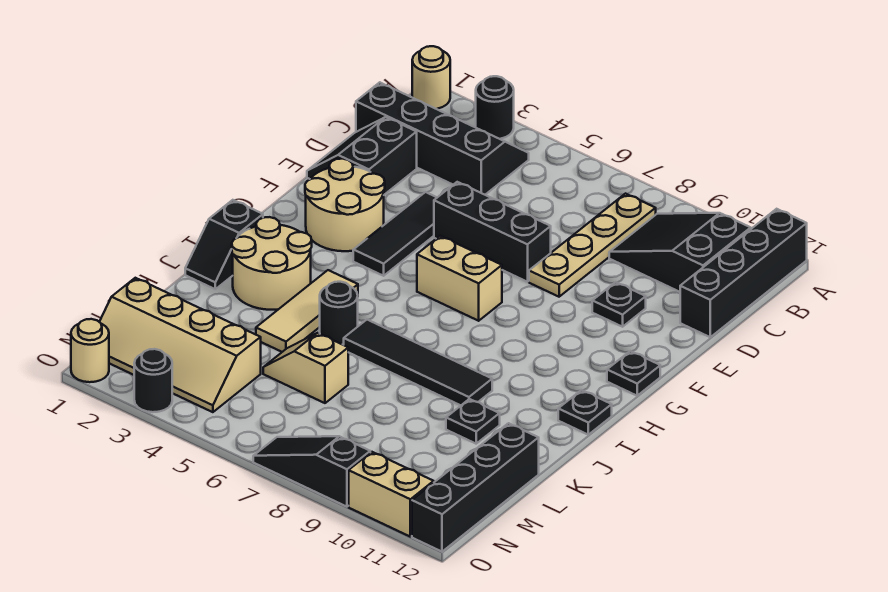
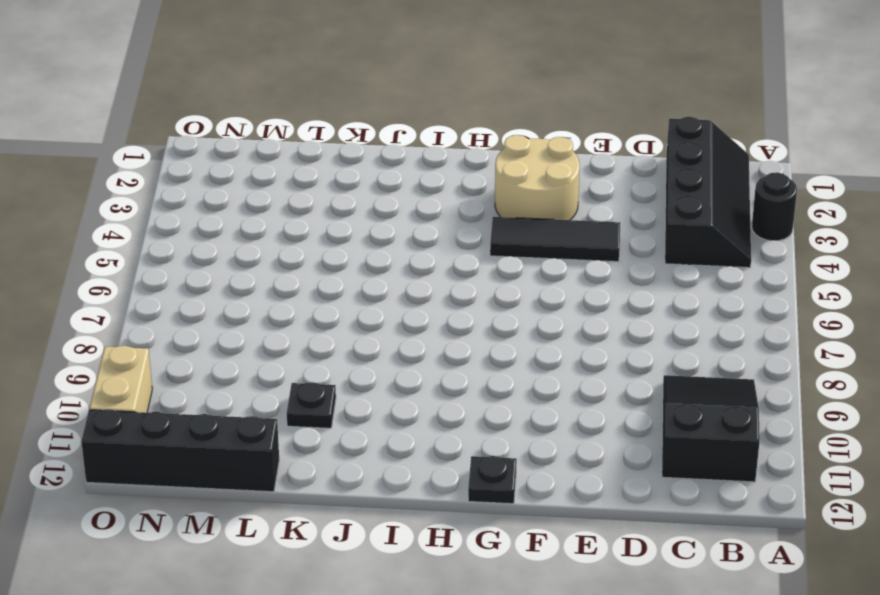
none -> tan 1x1 round brick [412,46,450,109]
none -> black 1x4 brick [680,209,807,337]
none -> tan 1x4 plate [529,194,656,297]

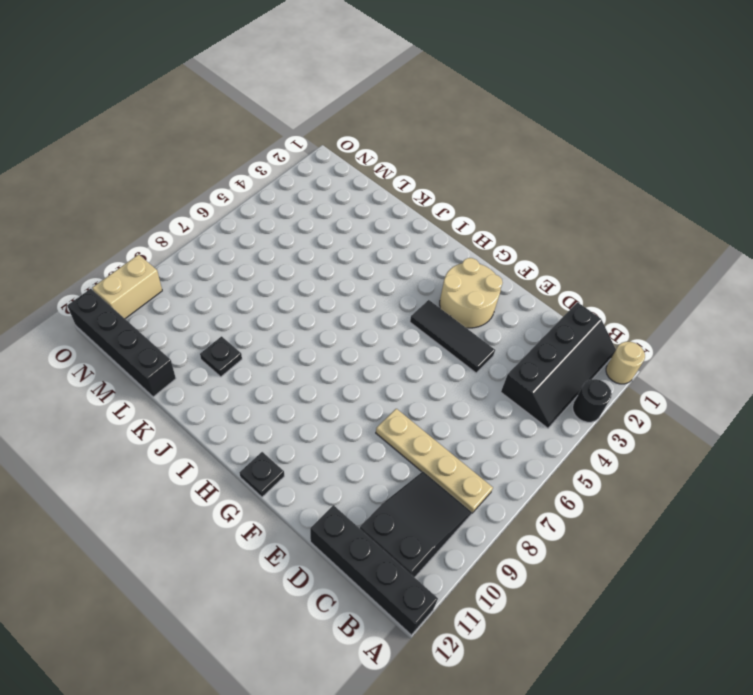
none -> black 2x2 slope [307,117,417,195]
none -> black 1x3 brick [434,182,551,282]
none -> black 1x1 plate [592,282,646,327]

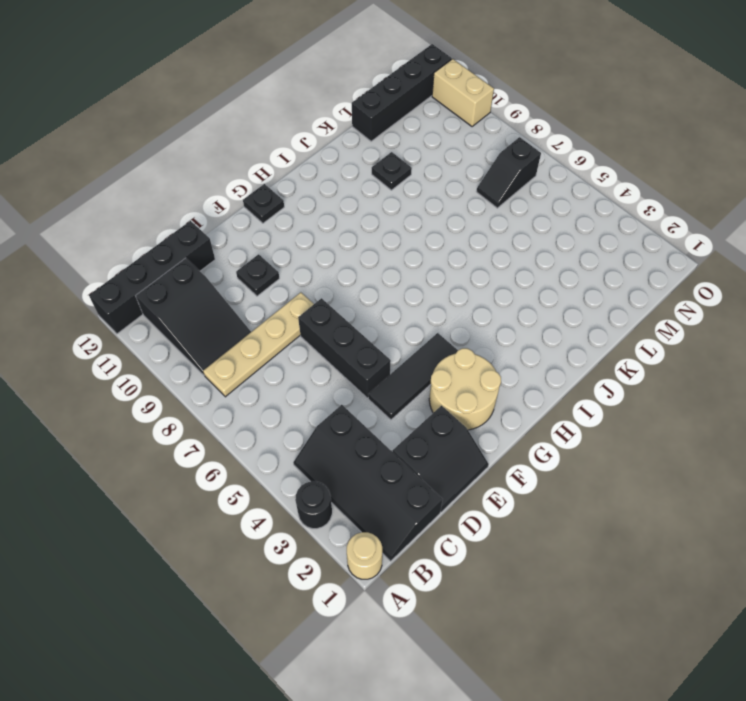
black 1x2 slope [476,137,541,208] -> black 1x2 slope turned to [185,200,263,289]
none -> tan 1x2 brick [417,236,502,321]
none -> tan 2x2 round brick [232,217,312,310]
none -> tan 1x3 tile [256,270,358,352]

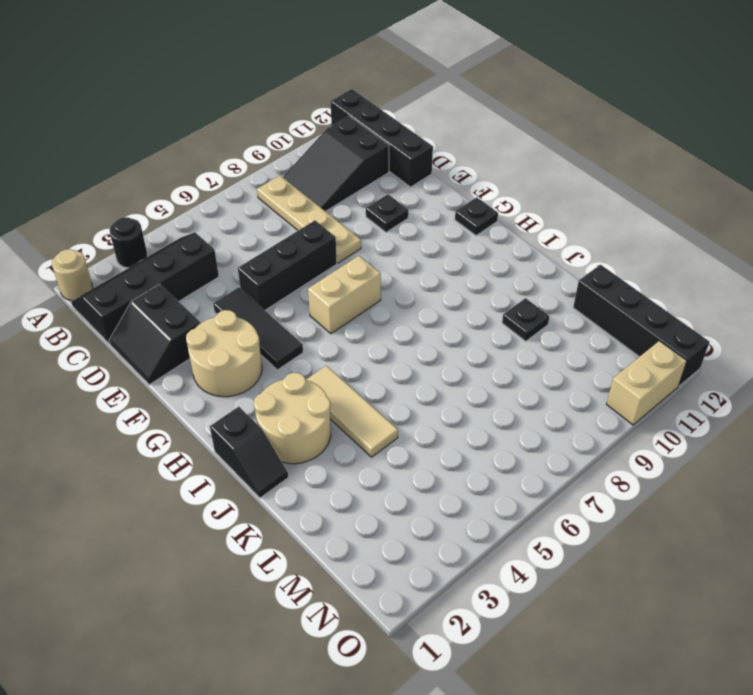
none -> black 1x1 plate [558,390,612,435]
none -> black 1x1 round brick [320,282,358,344]
none -> black 1x4 tile [344,320,492,405]

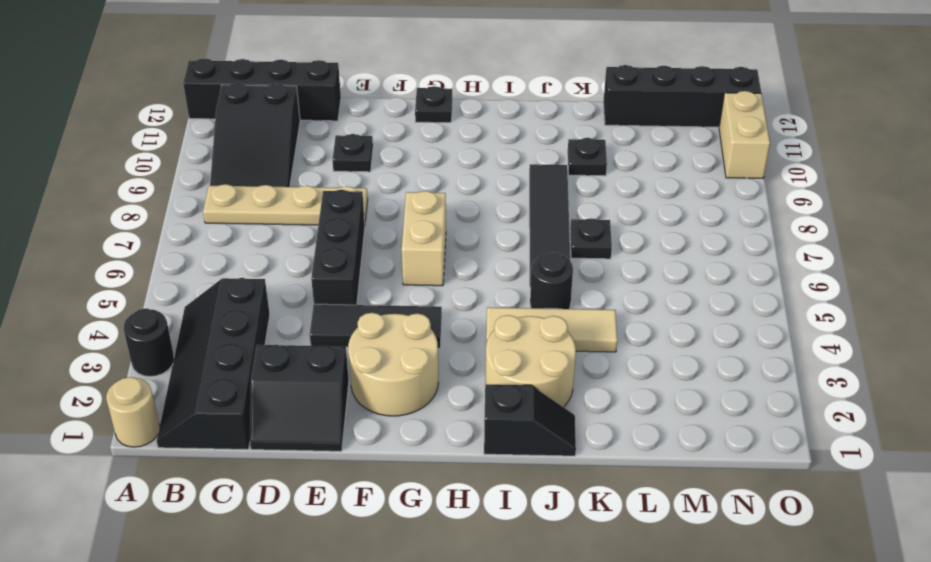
black 1x1 plate [570,218,612,259] -> black 1x1 plate moved to [558,390,612,435]
none -> tan 1x2 slope [263,333,348,403]
none -> tan 2x4 slope [100,278,261,412]
none -> tan 1x1 round brick [71,319,109,382]

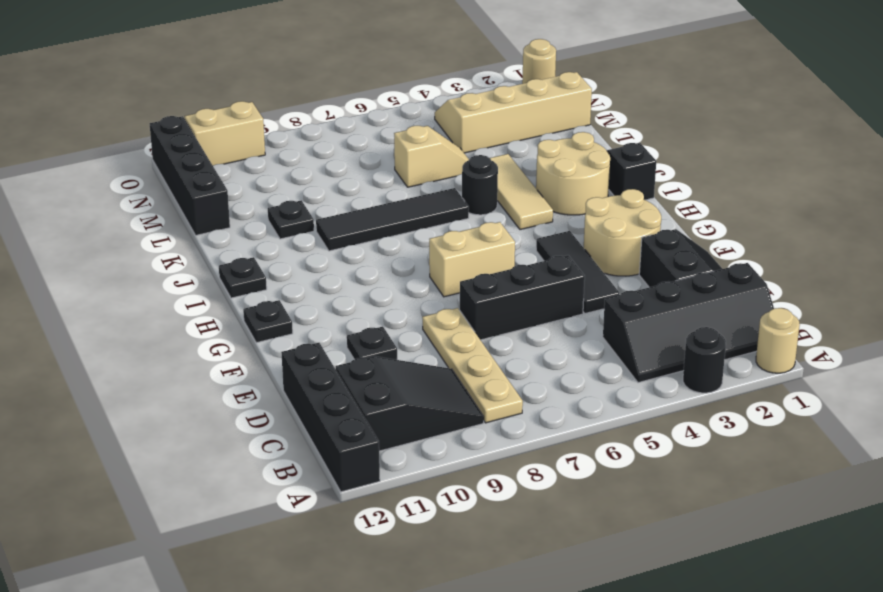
none -> black 1x1 round brick [134,349,172,412]
none -> black 1x3 slope [253,436,370,507]

